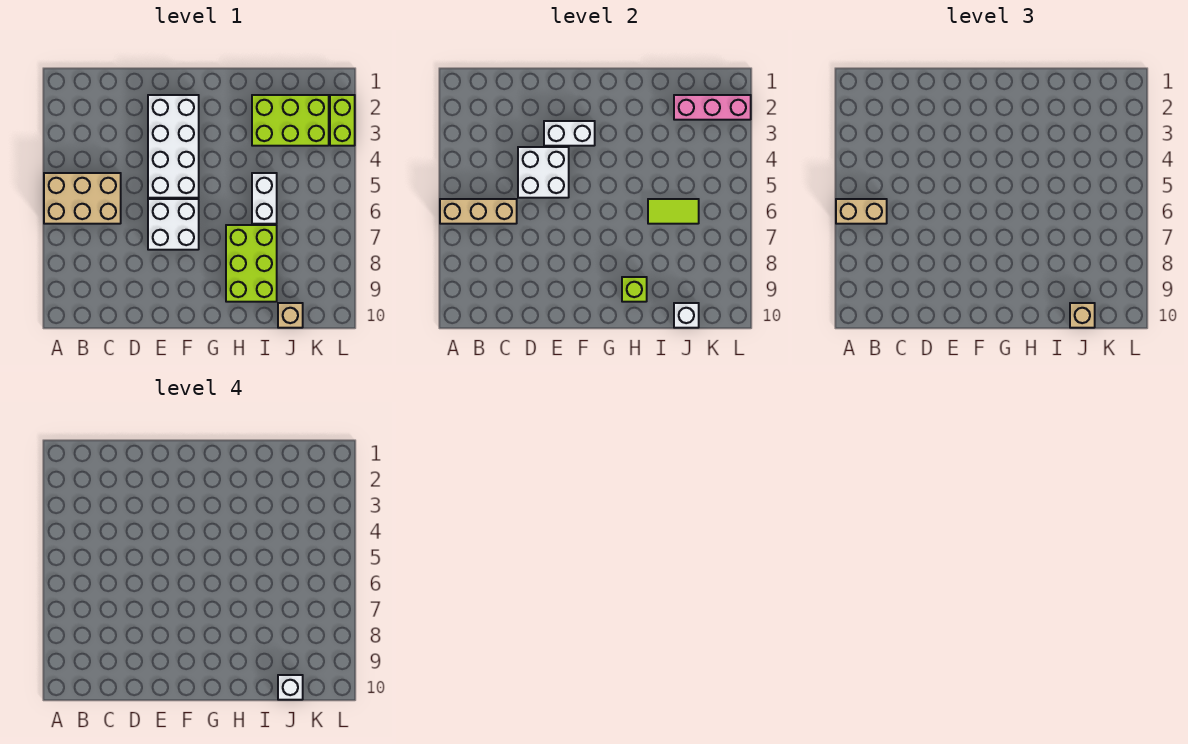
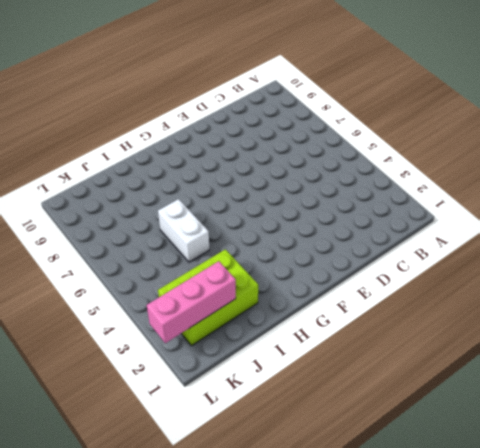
none -> tan 2x3 brick [44,173,121,224]
none -> white 2x4 brick [148,95,199,198]
none -> white 2x2 brick [148,199,199,250]

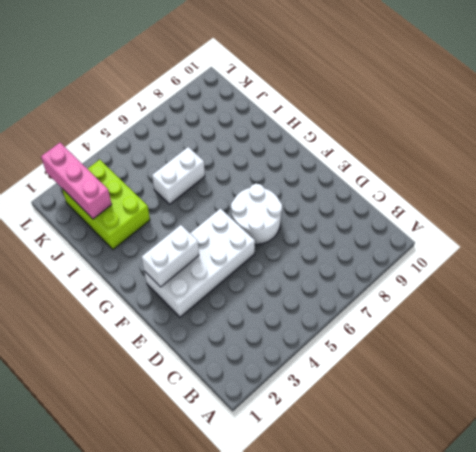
white 2x2 round brick [231,184,282,244] -> white 2x2 brick [148,199,199,250]
white 1x2 brick [142,225,199,287] -> white 1x2 brick turned to [544,121,595,146]
none -> tan 2x3 brick [44,173,121,224]
none -> lime 2x3 brick [226,225,277,302]
none -> tan 1x1 brick [278,303,303,328]

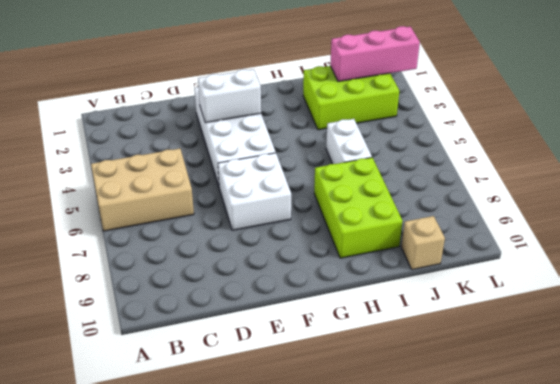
none -> lime 1x2 brick [330,95,355,146]
none -> tan 1x3 brick [440,199,517,224]
none -> white 2x2 brick [518,147,569,198]

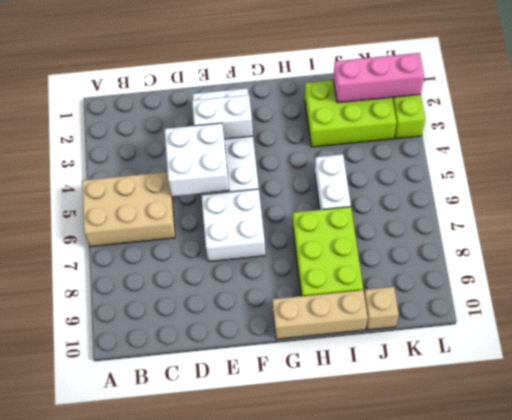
tan 1x3 brick [273,290,368,339] -> tan 1x3 brick moved to [440,199,517,224]
none -> lime 1x1 brick [622,277,647,302]
none -> lime 1x2 tile [648,199,699,224]
none -> white 1x1 brick [674,303,699,328]

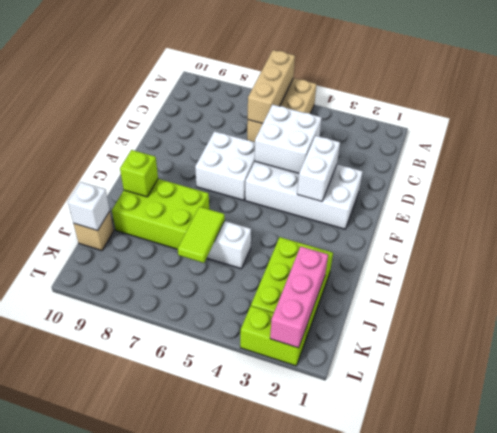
none -> tan 1x2 brick [836,199,887,224]
none -> tan 1x1 brick [1070,303,1095,328]
none -> white 1x1 brick [278,675,303,700]

